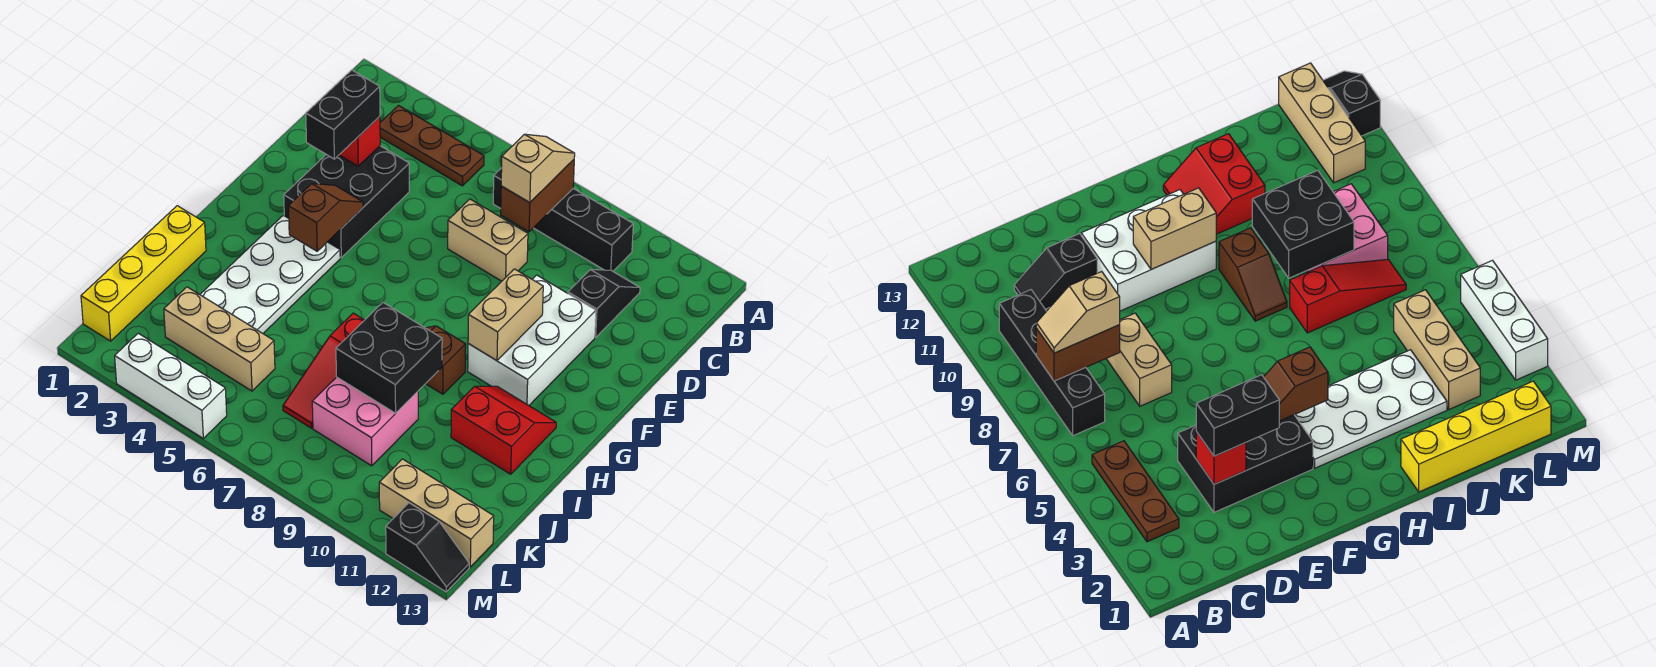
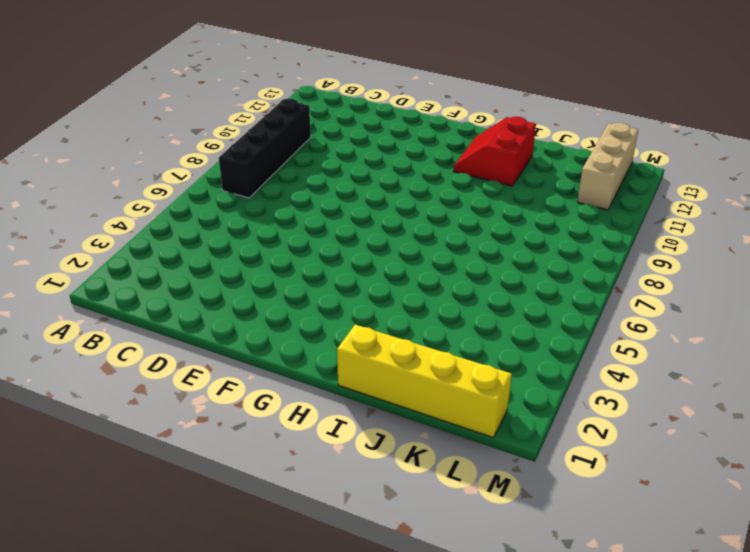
none -> brown 1x3 plate [380,106,484,186]
none -> black 1x2 slope [568,270,640,337]
none -> black 2x3 brick [284,146,409,257]

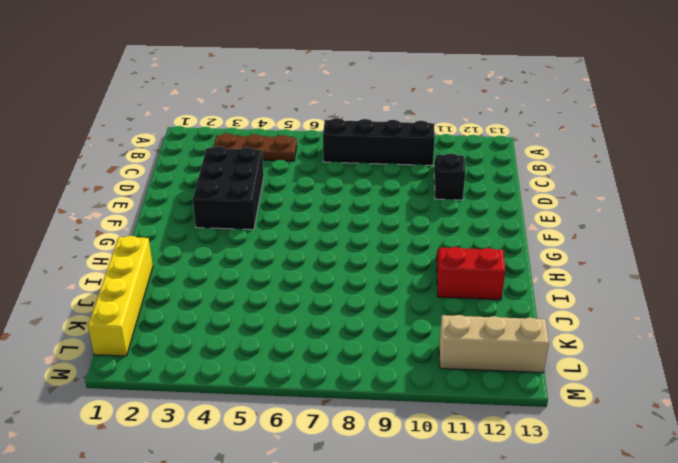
none -> tan 1x2 brick [448,199,528,281]
none -> white 2x3 brick [468,275,596,405]
none -> white 2x4 plate [200,215,340,333]

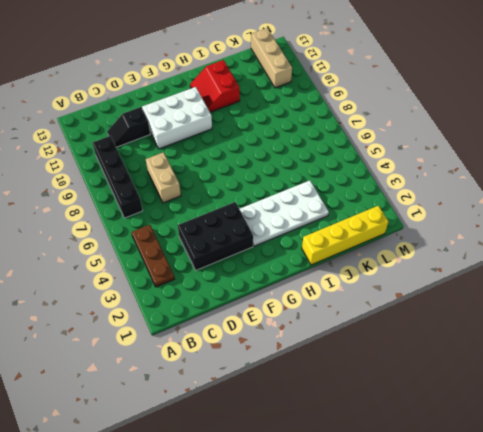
none -> brown 1x2 slope [426,326,466,394]
none -> red 1x3 slope [283,313,364,428]
none -> pink 2x2 brick [312,377,418,466]

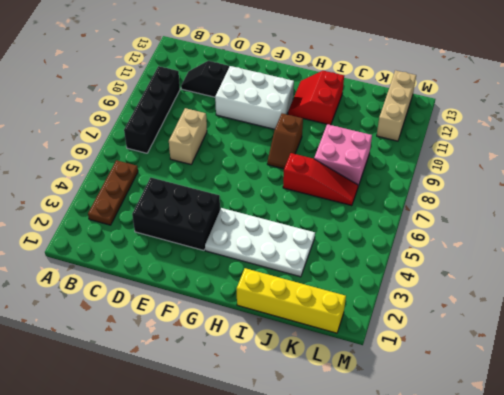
none -> tan 1x3 brick [164,287,275,391]
none -> white 1x3 brick [115,333,227,438]
none -> black 1x2 slope [386,503,469,592]

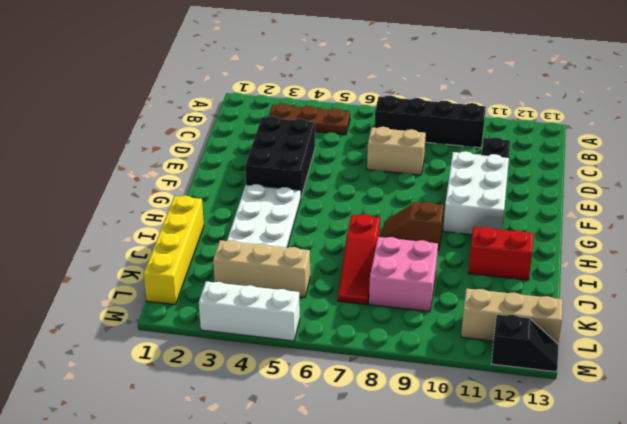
none -> brown 1x2 brick [501,160,574,232]
none -> red 1x1 brick [340,116,380,166]
none -> brown 1x2 slope [288,184,363,251]

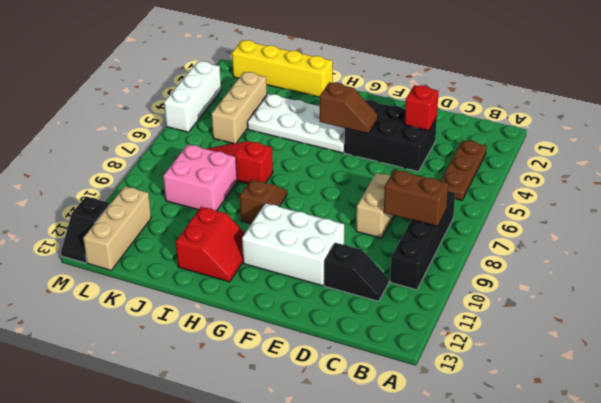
none -> tan 1x2 brick [468,269,543,361]
none -> black 2x2 brick [336,303,442,413]
none -> tan 1x2 slope [501,134,575,203]

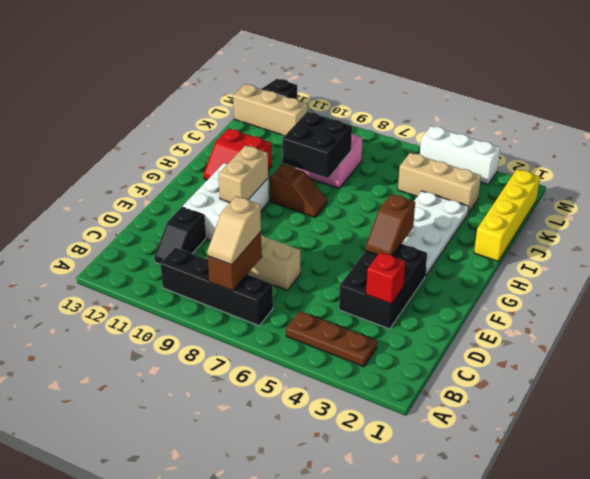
none -> red 1x3 slope [283,313,364,428]
none -> black 1x2 brick [306,70,380,159]

